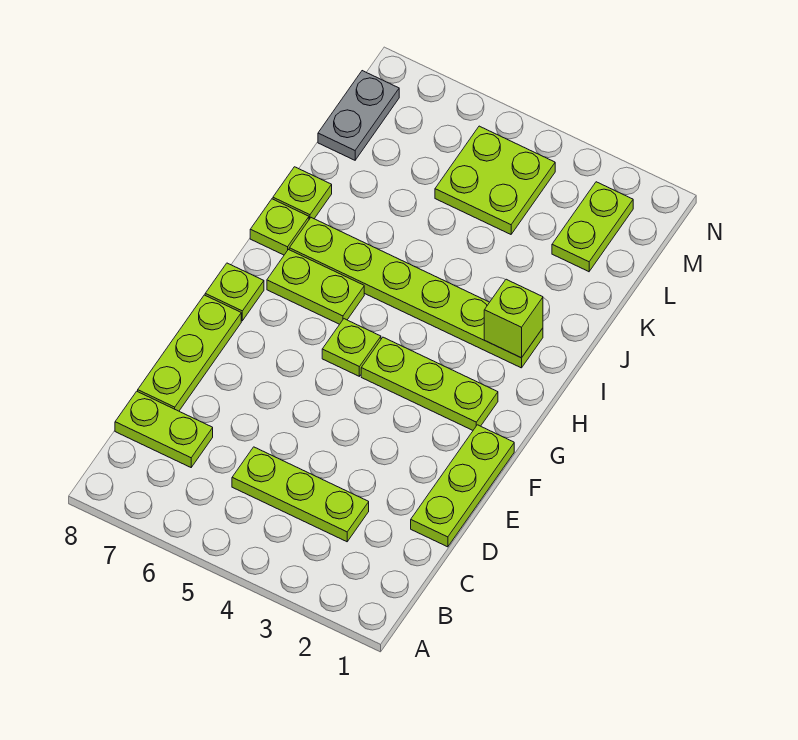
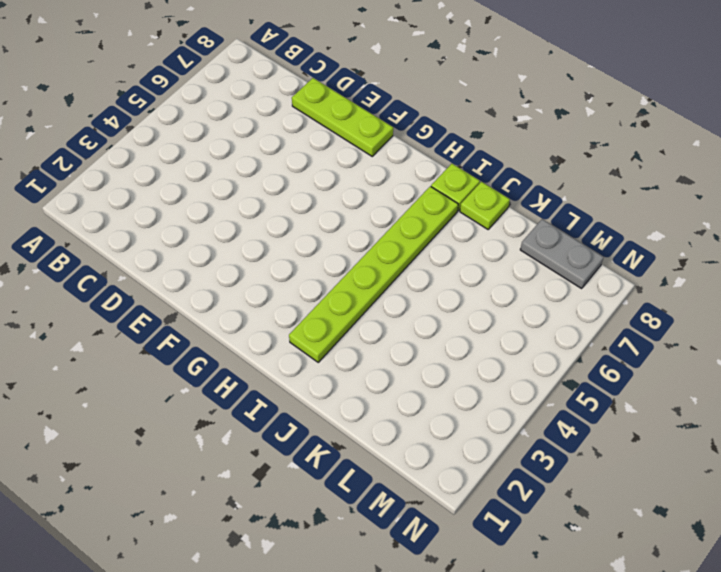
none -> lime 1x3 plate [232,447,369,542]
none -> lime 1x2 plate [115,391,213,467]
none -> lime 1x3 plate [411,425,514,547]

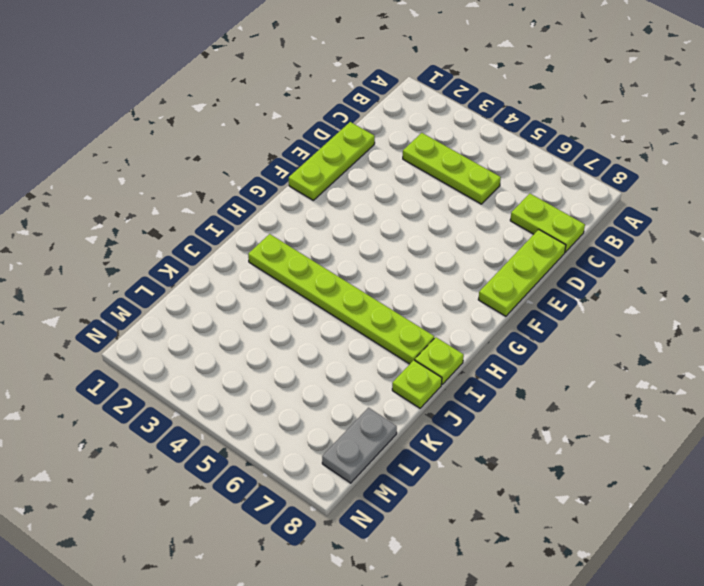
none -> lime 1x3 plate [361,337,498,430]
none -> lime 1x1 plate [322,319,381,376]
none -> lime 1x1 plate [205,263,264,321]

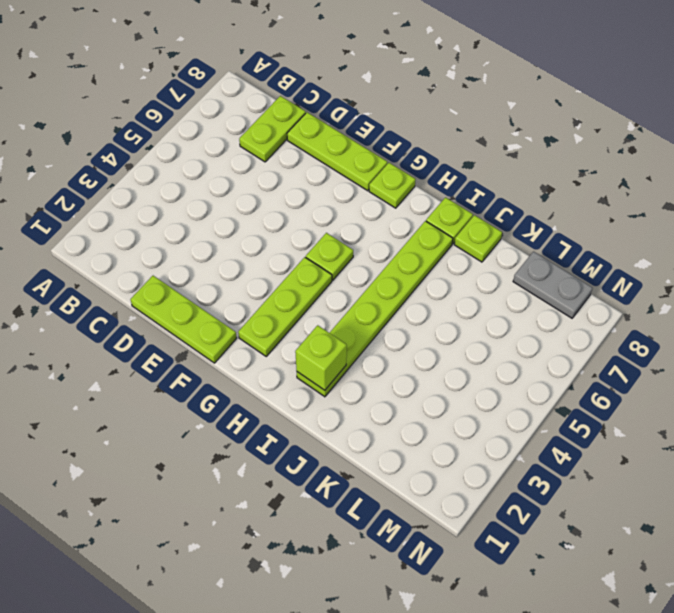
none -> lime 1x3 plate [232,447,369,542]
none -> lime 1x2 plate [267,250,364,324]
none -> lime 1x2 plate [552,182,633,272]

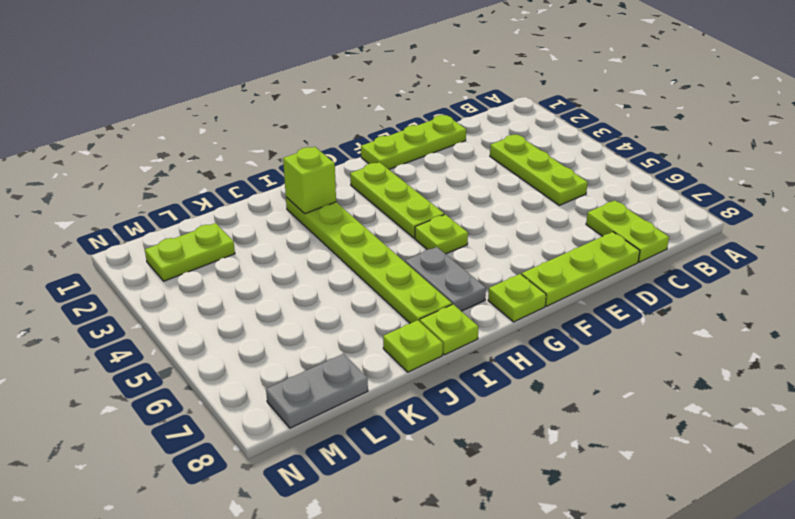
grey 1x2 plate [405,247,486,311] -> lime 1x2 plate [267,250,364,324]
none -> lime 2x2 plate [435,126,555,234]

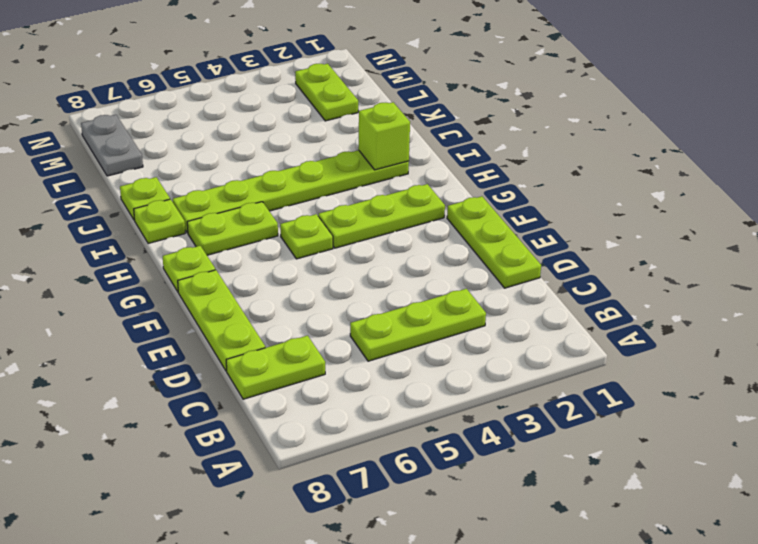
none -> lime 2x2 plate [435,126,555,234]

